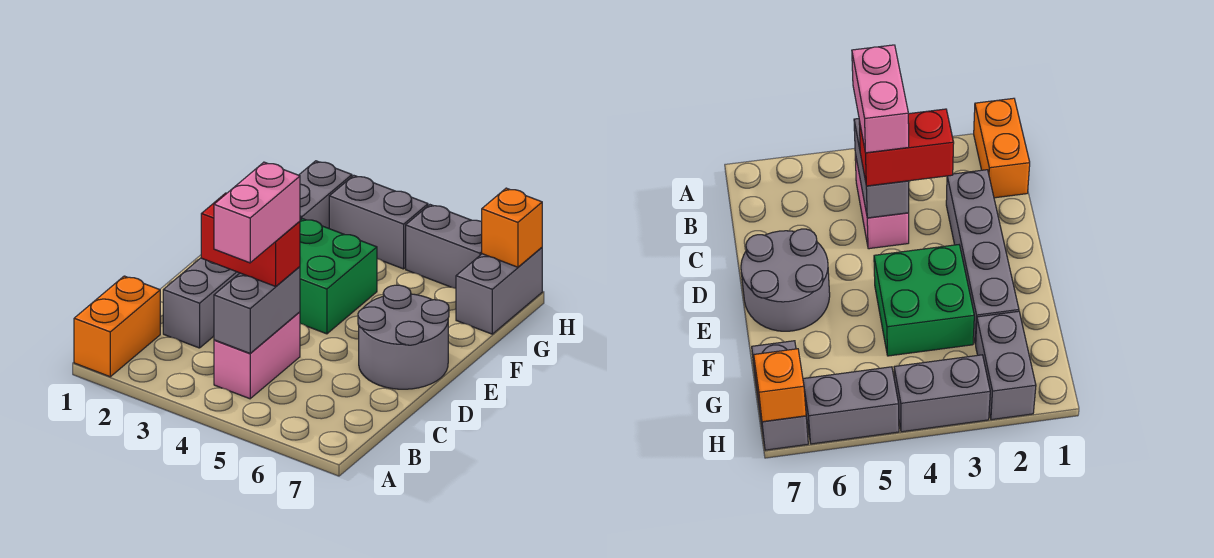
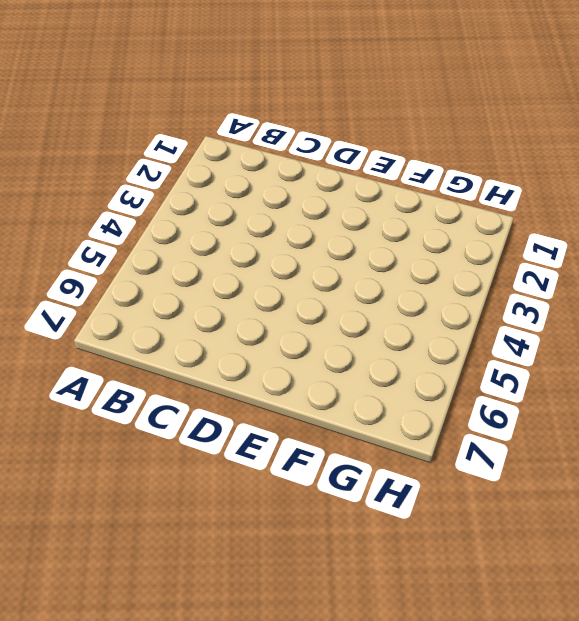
none -> orange 1x2 brick [74,276,160,377]
none -> pink 1x2 brick [214,312,300,399]
none -> grey 1x4 brick [163,218,301,348]

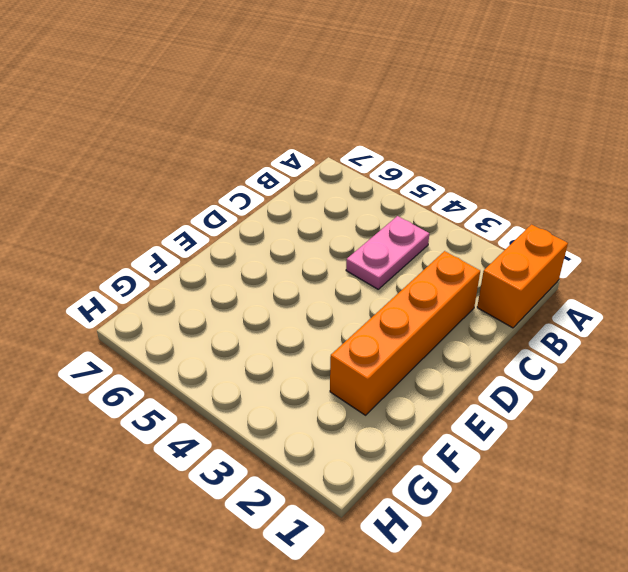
pink 1x2 plate [346,216,429,289] -> pink 1x2 brick [214,312,300,399]
orange 1x4 brick [330,251,480,415] -> grey 1x4 brick [163,218,301,348]
none -> grey 2x2 round brick [358,285,449,389]
none -> green 2x2 brick [300,219,377,334]
none -> grey 1x2 brick [299,161,352,228]

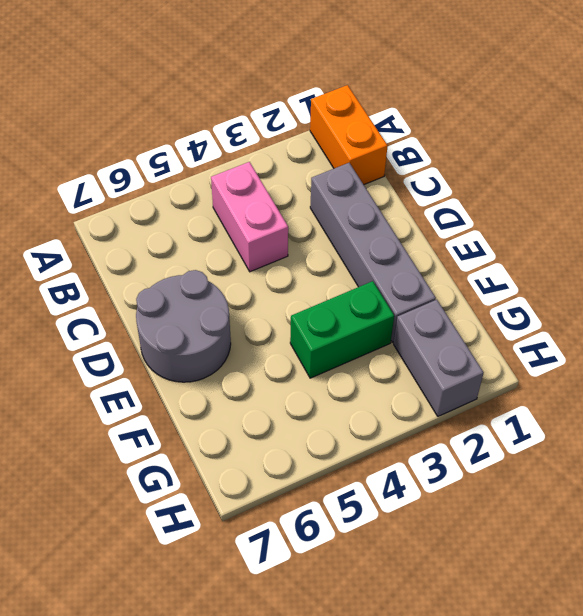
green 1x2 brick [290,281,394,378] -> green 2x2 brick [300,219,377,334]
none -> grey 1x2 brick [456,248,542,334]
none -> grey 1x2 brick [329,175,428,269]
none -> grey 1x2 brick [406,205,482,288]

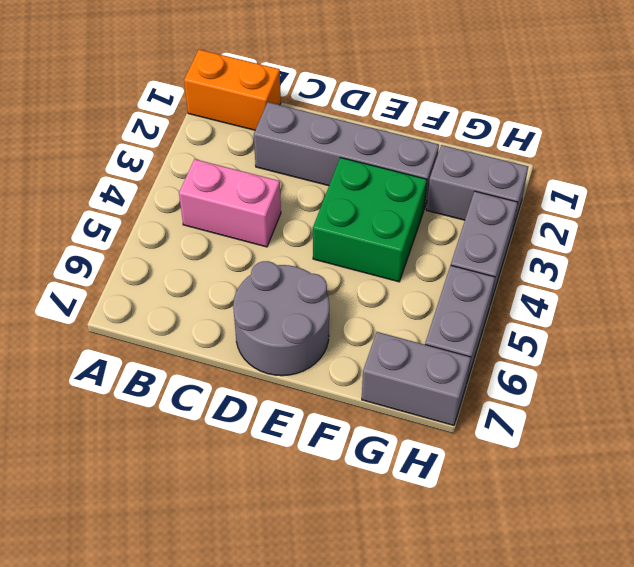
none -> grey 1x2 brick [214,267,300,353]
none -> orange 1x1 brick [482,188,542,267]
none -> red 1x2 brick [201,193,300,286]

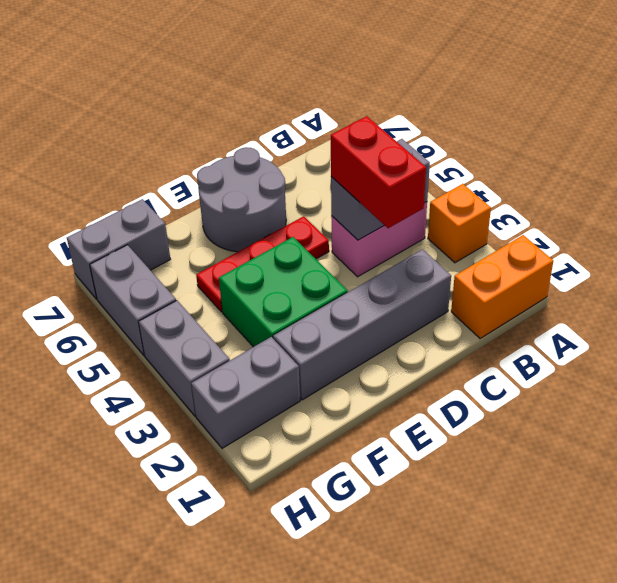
orange 1x1 brick [428,184,491,263] -> orange 1x1 brick moved to [482,188,542,267]
red 1x3 plate [196,216,329,312] -> none
none -> pink 1x2 brick [214,162,300,263]

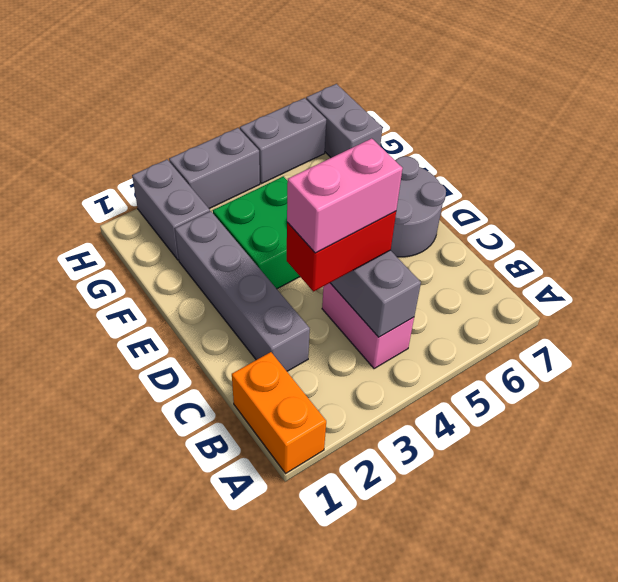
pink 1x2 brick [287,138,403,253] -> pink 1x2 brick turned to [214,162,300,263]
none -> orange 1x1 brick [482,188,542,267]

